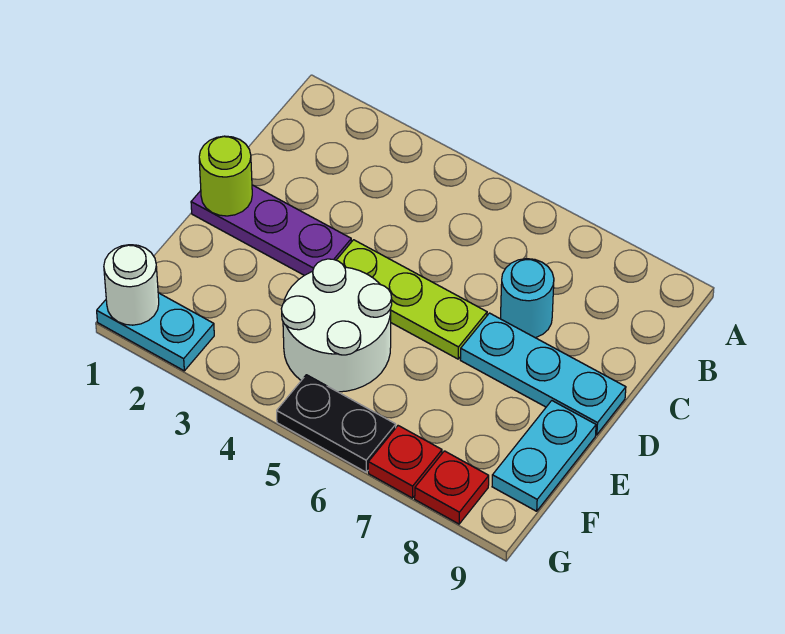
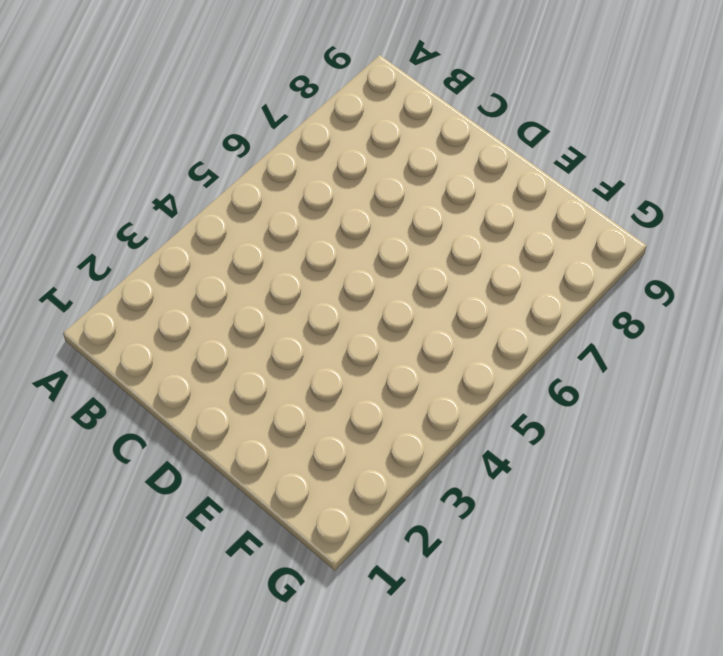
none -> cyan 1x1 round brick [500,259,554,338]
none -> purple 1x3 plate [191,185,351,276]
none -> lime 1x3 plate [337,240,487,359]

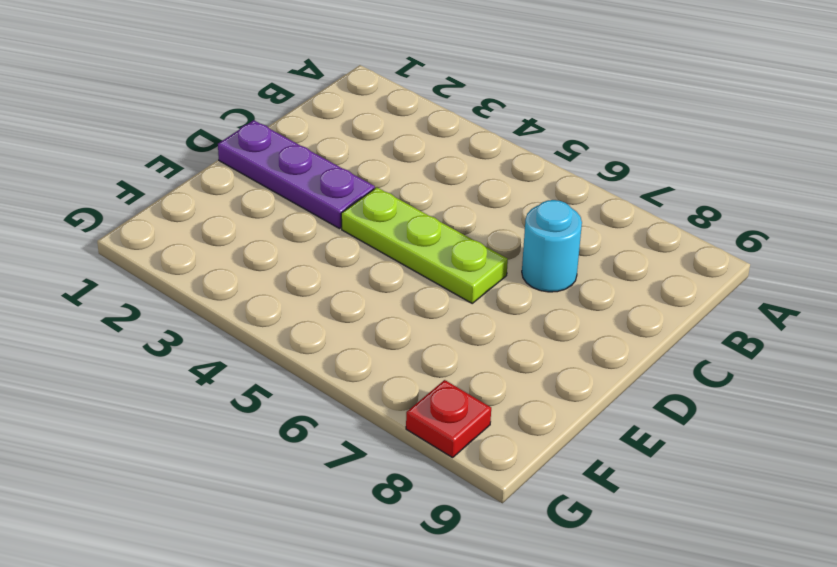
none -> cyan 1x3 plate [460,313,626,435]
none -> white 2x2 round brick [281,259,392,392]
none -> cyan 1x2 plate [492,401,596,511]

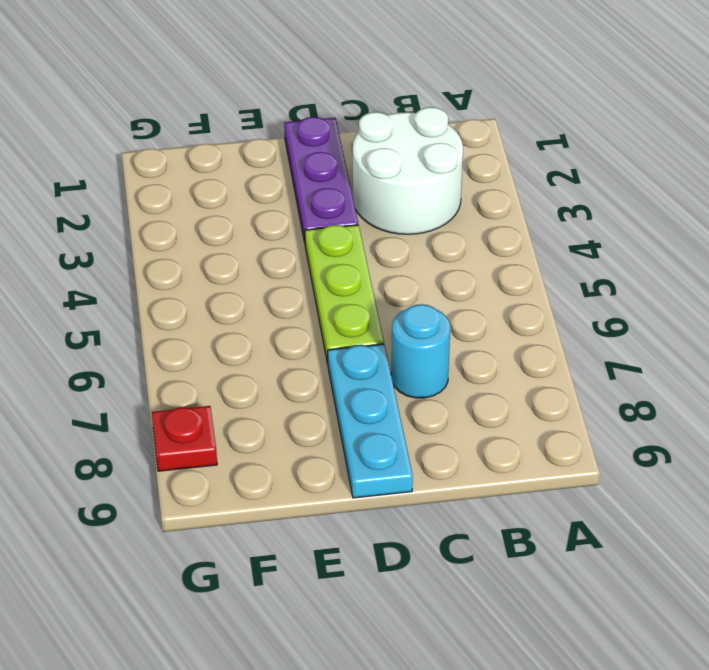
white 2x2 round brick [353,107,463,234] -> white 2x2 round brick moved to [281,259,392,392]
none -> cyan 1x2 plate [492,401,596,511]
none -> cyan 1x2 plate [97,293,214,371]
none -> black 1x2 plate [277,375,396,472]

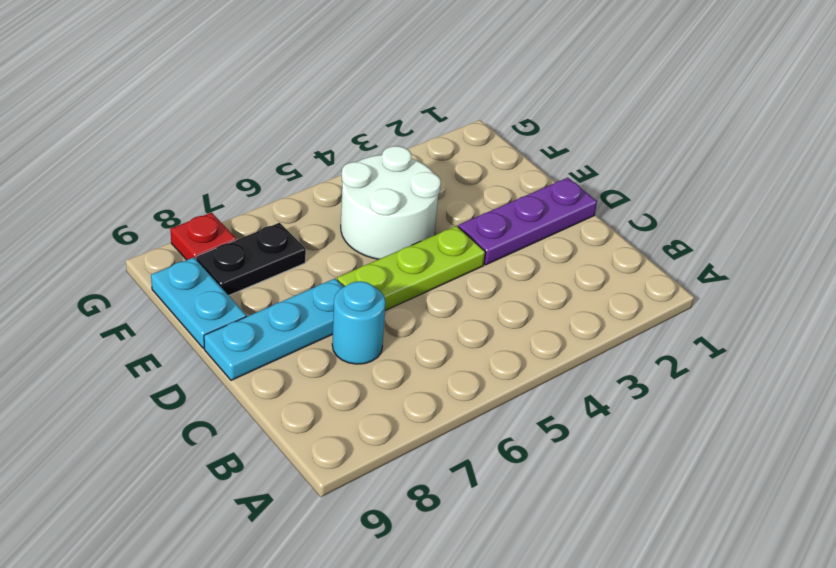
black 1x2 plate [196,223,306,295] -> black 1x2 plate moved to [277,375,396,472]
none -> cyan 1x2 plate [97,293,214,371]
none -> red 1x1 plate [368,426,442,498]
none -> lime 1x1 round brick [199,136,252,216]

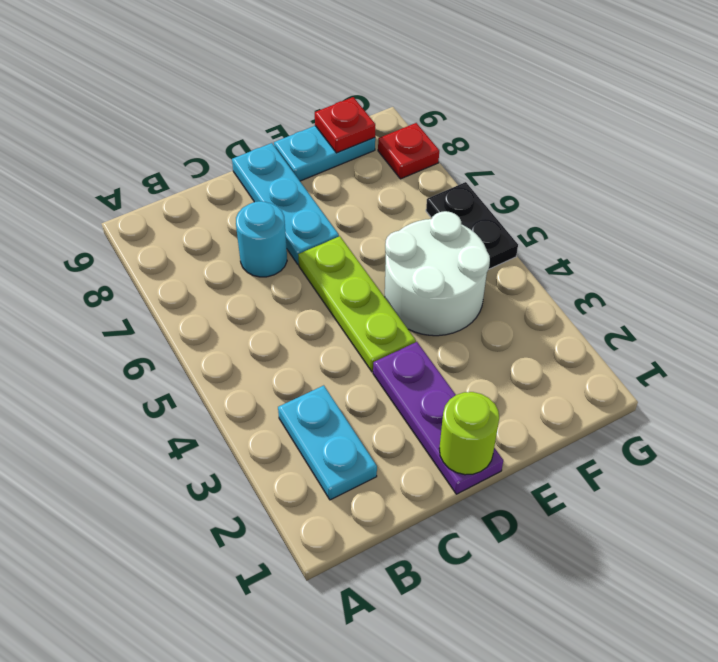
cyan 1x2 plate [278,385,377,500] -> cyan 1x2 plate moved to [97,293,214,371]
red 1x1 plate [315,97,375,153] -> red 1x1 plate moved to [368,426,442,498]
none -> white 1x1 round brick [104,245,159,325]

